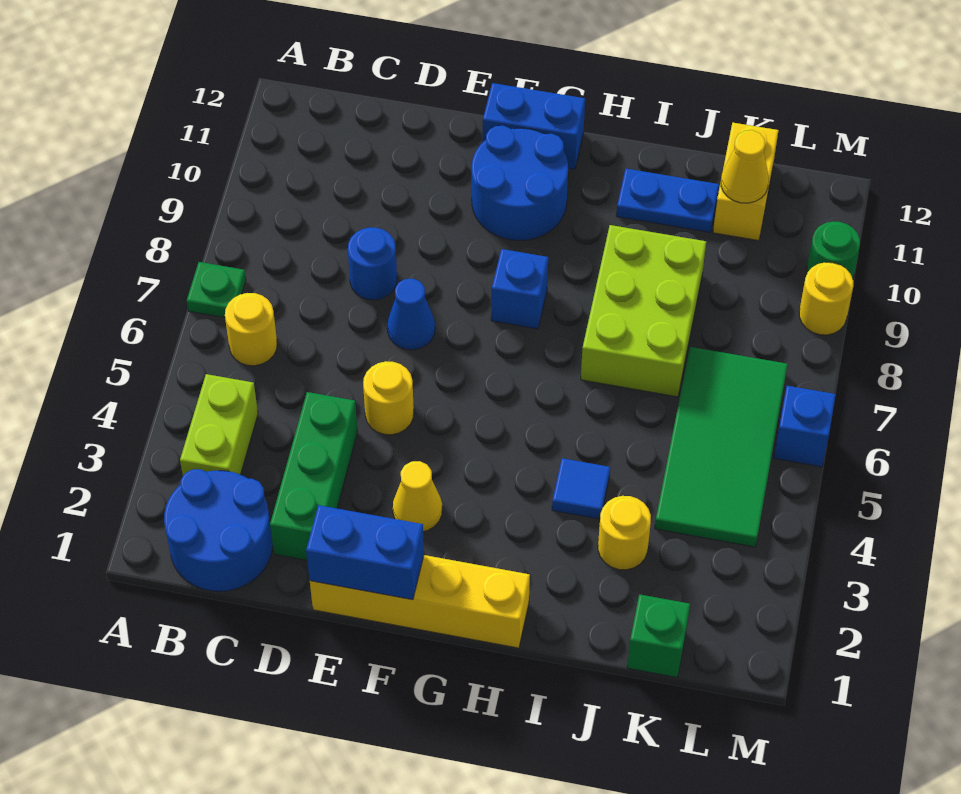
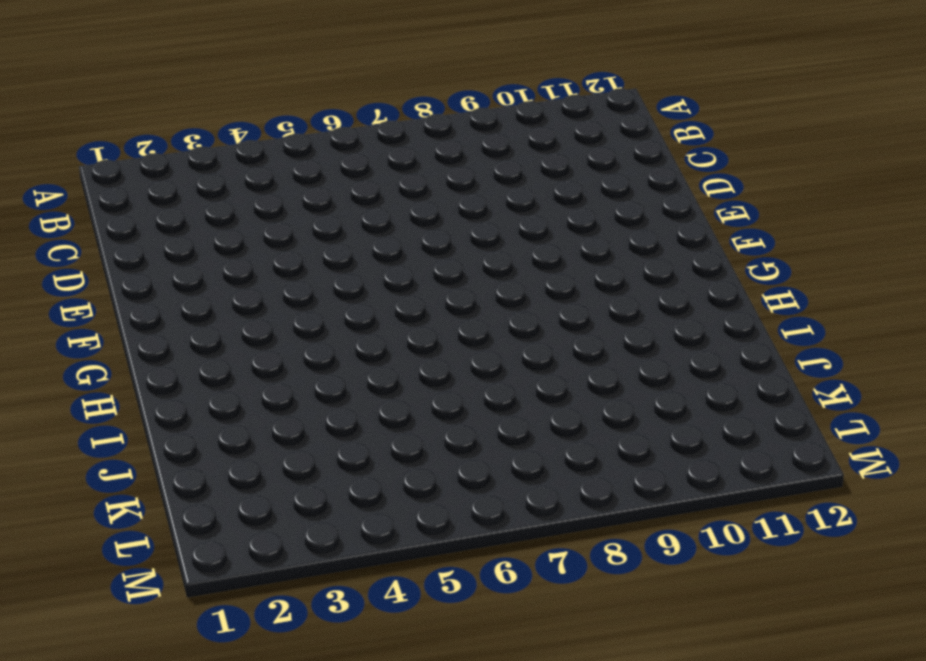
none -> green 1x1 plate [187,262,246,318]
none -> blue 2x2 round brick [164,469,273,591]
none -> lime 1x2 brick [180,374,258,476]

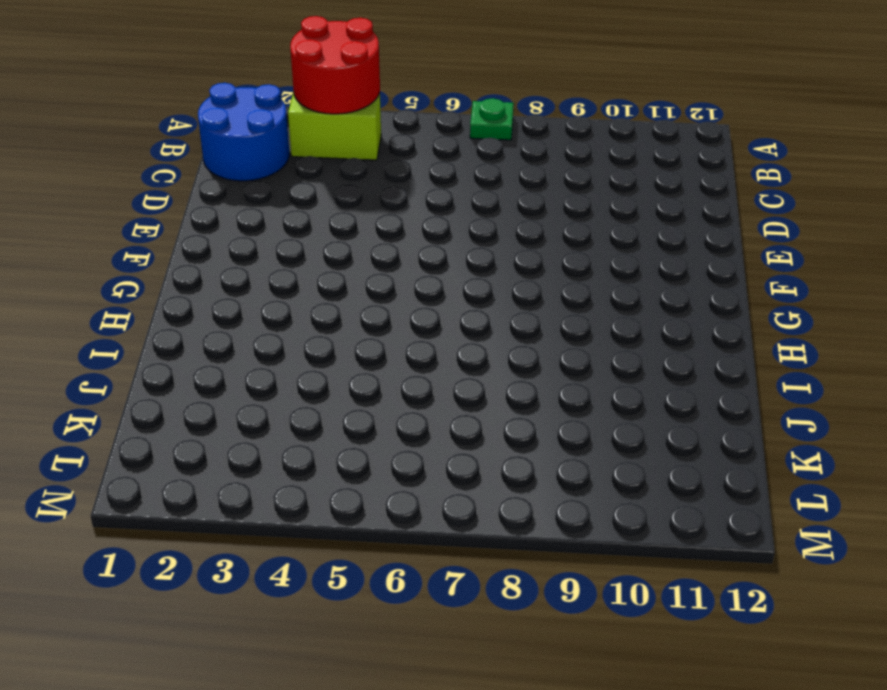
red 2x2 round brick [290,16,380,114] -> none
none -> yellow 1x1 round brick [225,293,277,366]
none -> green 1x3 brick [270,392,357,560]
none -> blue 1x1 round brick [348,227,397,300]

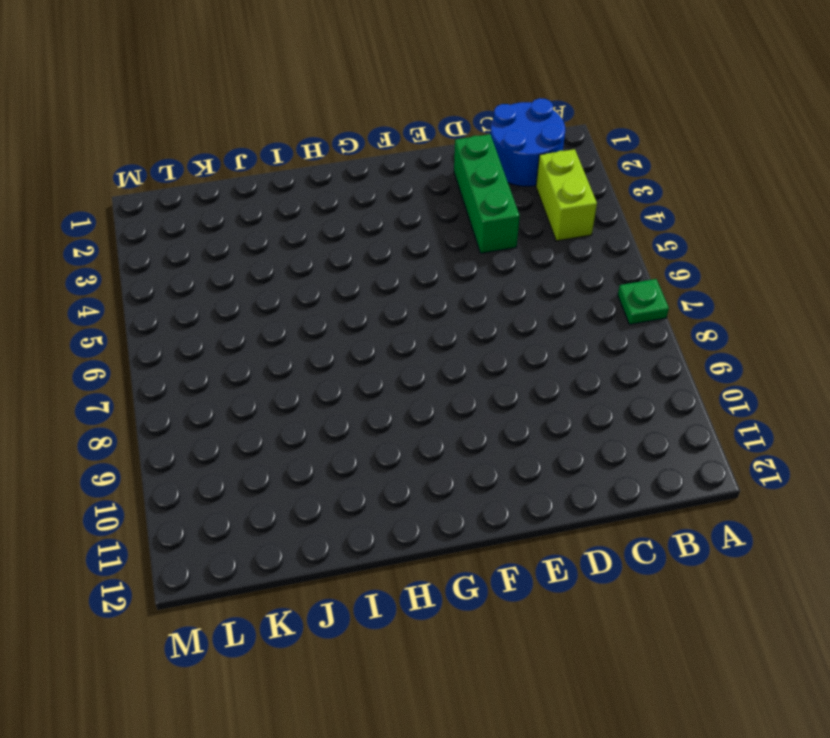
none -> yellow 1x1 round brick [225,293,277,366]
none -> blue 1x1 round brick [348,227,397,300]
none -> yellow 1x4 brick [310,555,530,648]

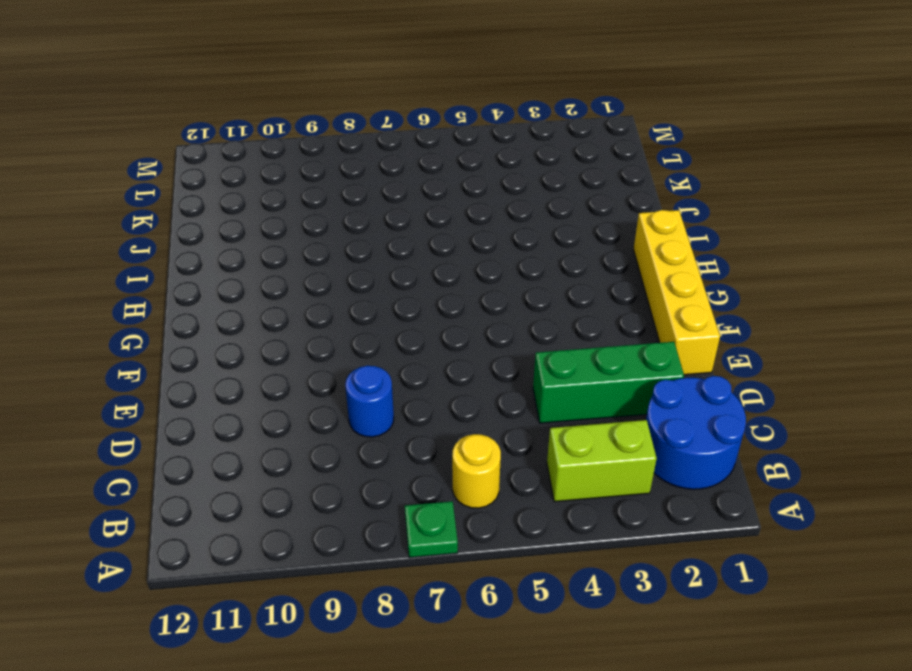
none -> yellow 1x1 round brick [363,361,414,435]
none -> blue 1x1 cone [387,279,435,350]
none -> yellow 1x1 cone [393,461,442,532]

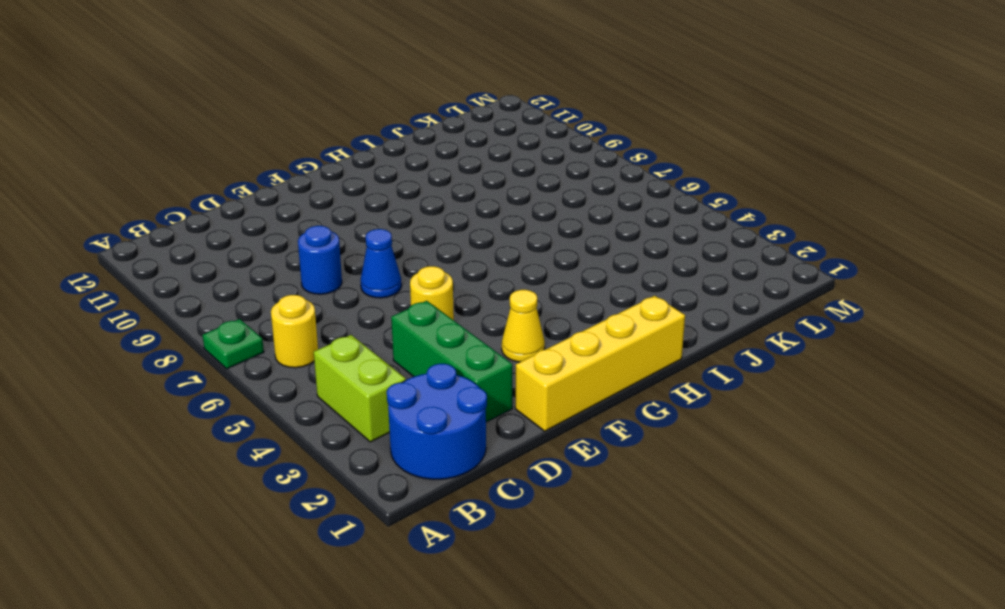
none -> blue 2x2 round brick [472,126,568,240]
none -> blue 1x2 brick [483,83,585,169]
none -> blue 1x1 brick [491,249,548,329]

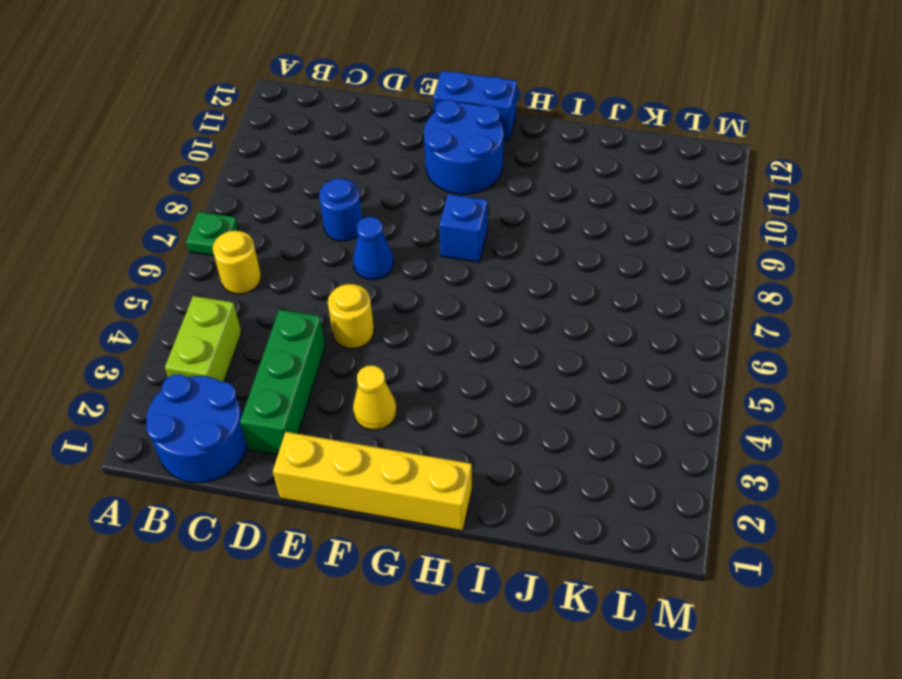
none -> blue 1x1 tile [552,458,610,519]
none -> lime 2x3 brick [581,225,706,397]
none -> blue 1x2 plate [616,169,719,232]

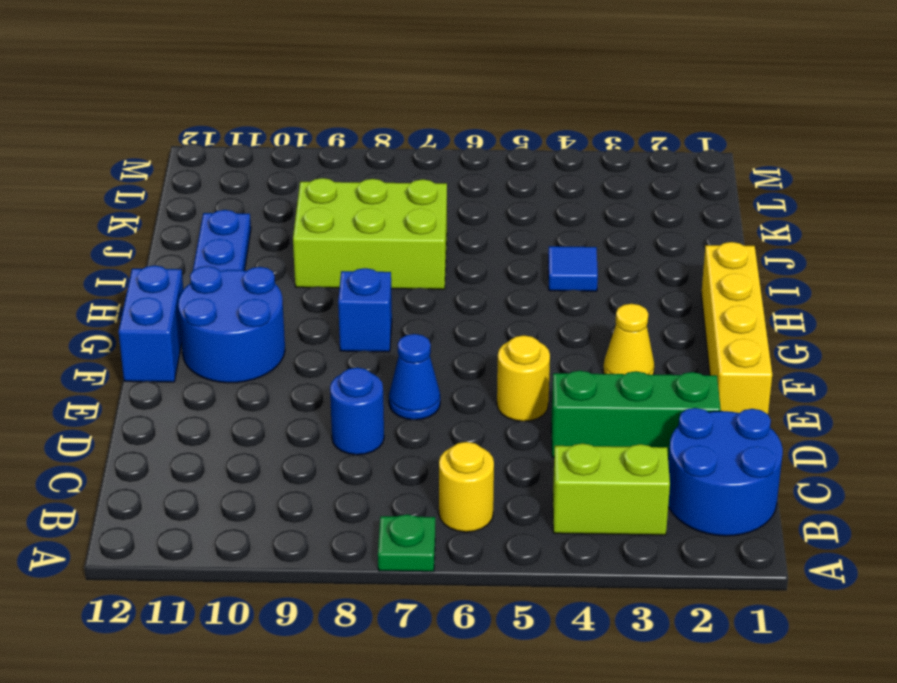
none -> yellow 1x1 round brick [598,496,651,570]
none -> green 1x1 brick [627,594,690,678]
none -> green 2x4 tile [655,347,788,547]

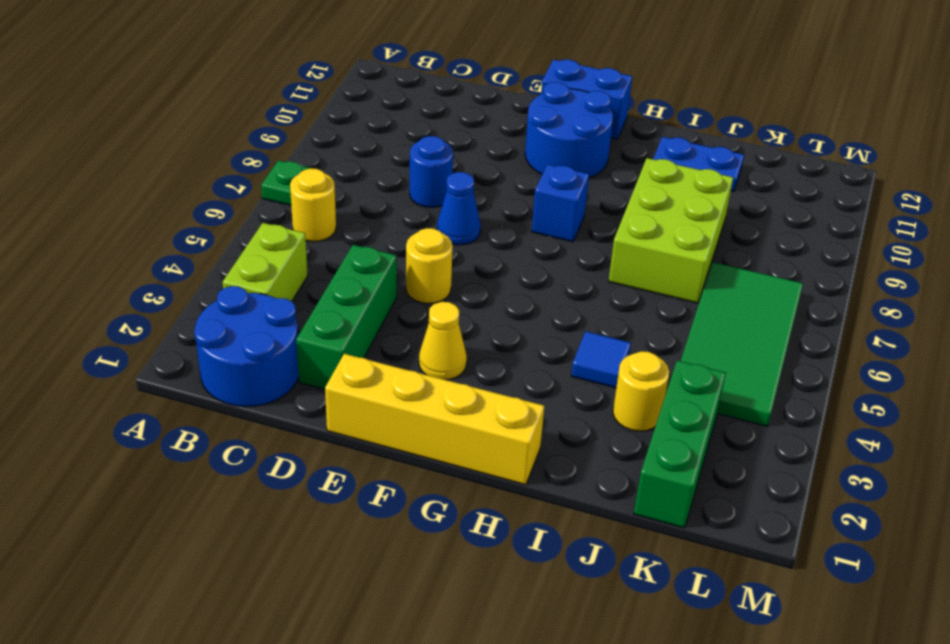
green 1x3 brick [634,361,726,528] -> green 1x1 brick [627,594,690,678]
none -> yellow 1x2 brick [713,123,779,241]
none -> blue 1x1 brick [774,386,836,467]
none -> yellow 1x1 round brick [799,262,853,335]

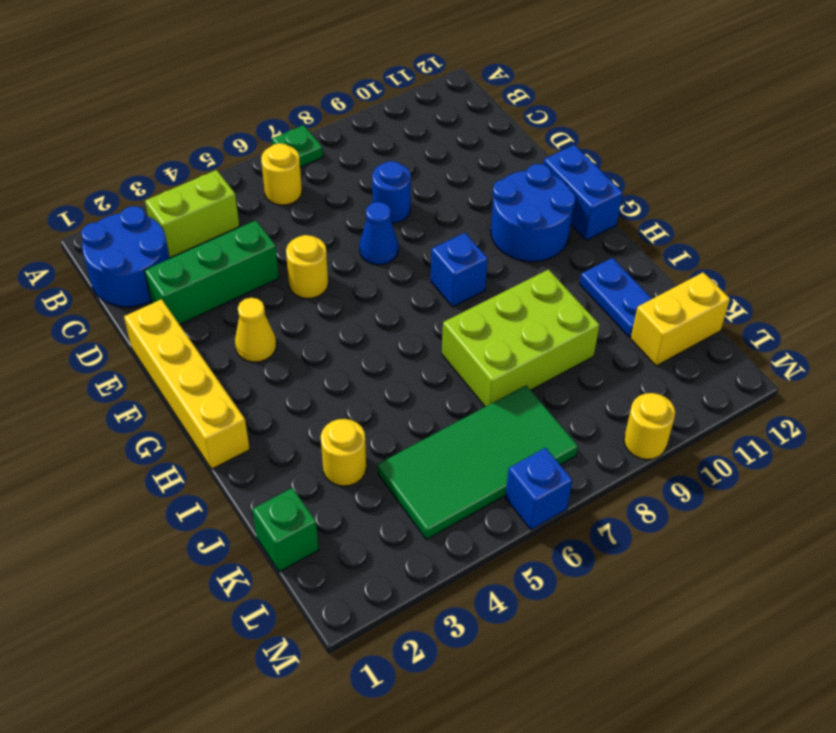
none -> blue 1x1 tile [552,458,610,519]
none -> green 1x1 round brick [806,221,860,278]
none -> blue 1x2 brick [306,505,424,600]

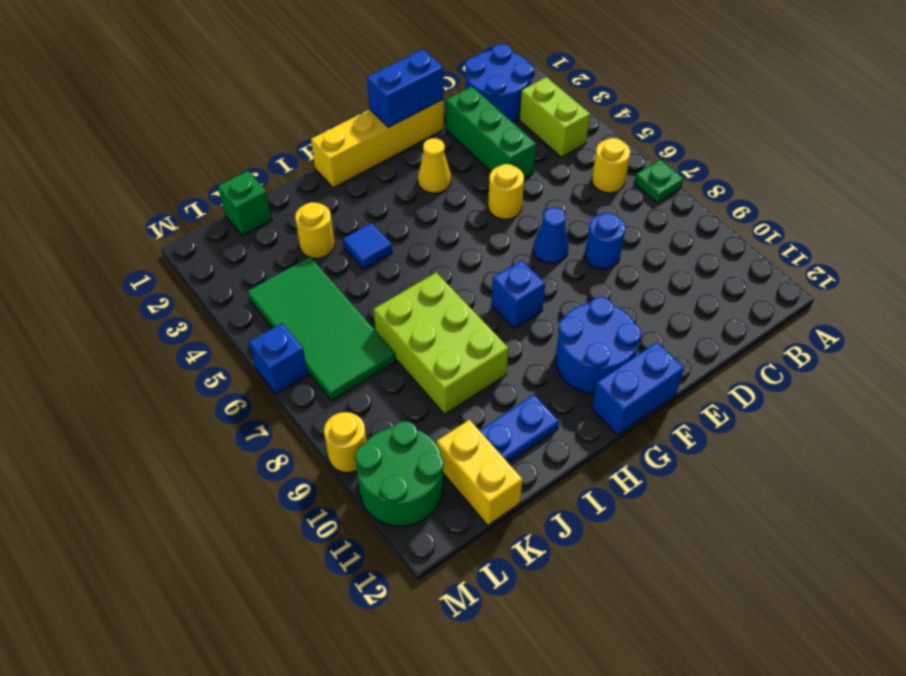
green 2x2 round brick [355,421,444,526] -> green 1x1 round brick [806,221,860,278]
none -> yellow 1x1 cone [721,130,769,203]

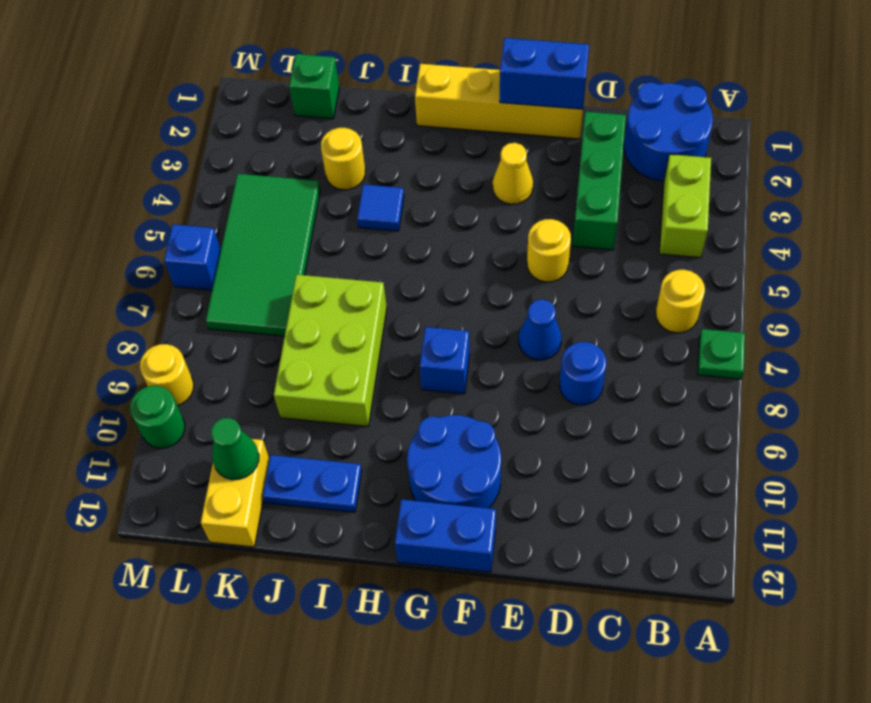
green 1x1 cone [211,418,259,480] -> yellow 1x1 cone [721,130,769,203]

